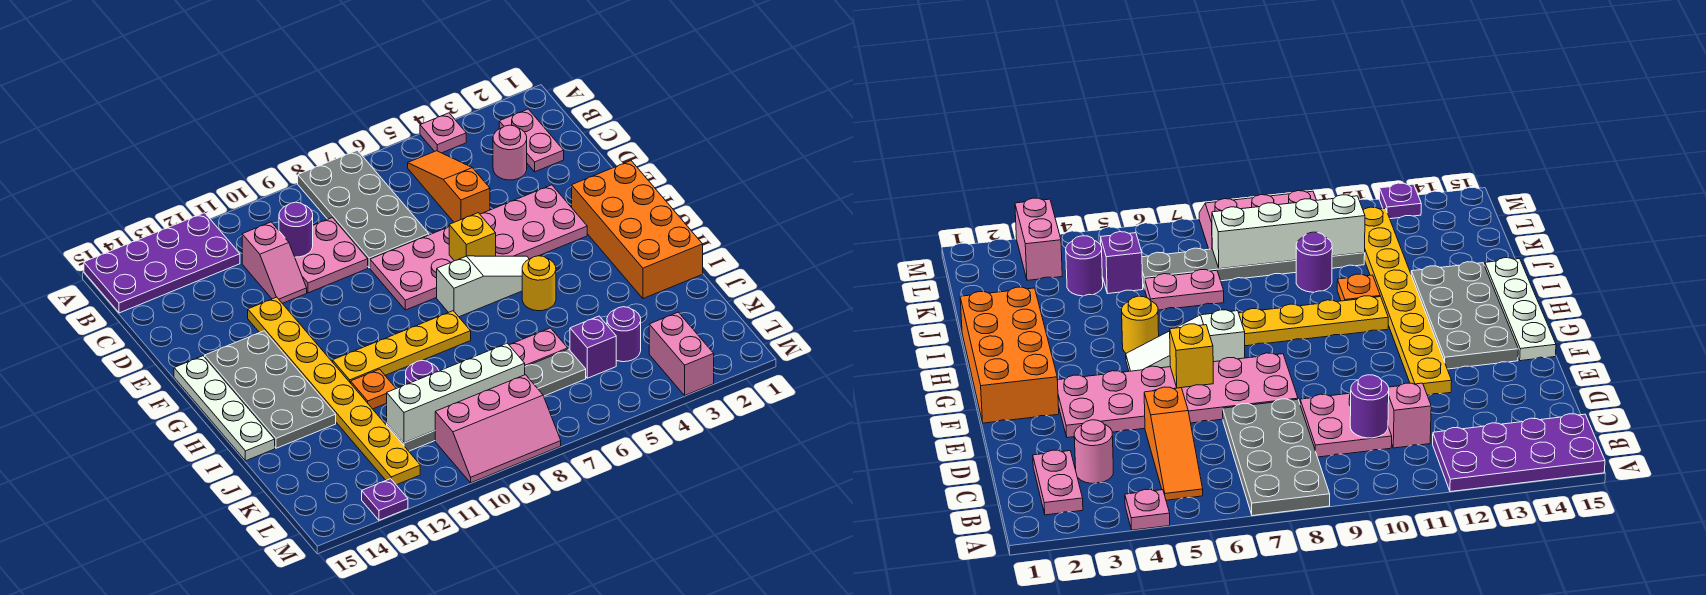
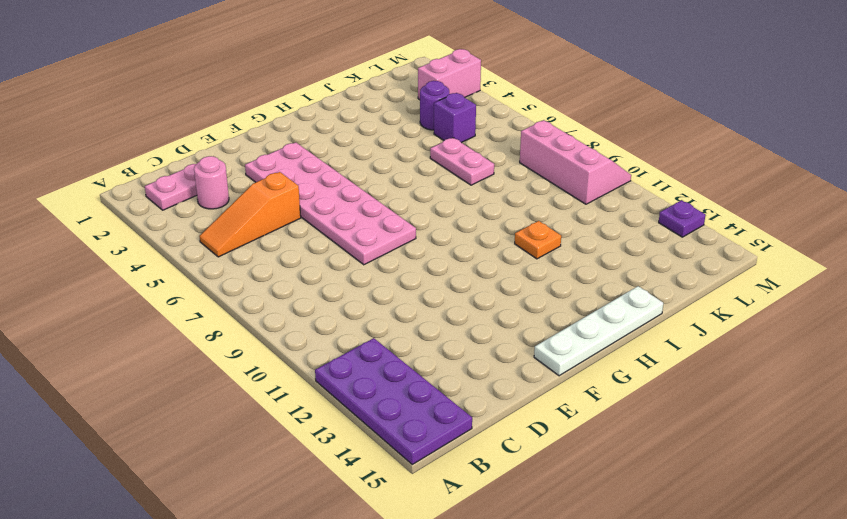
none -> pink 1x1 plate [420,113,466,153]
none -> grey 2x4 plate [298,150,429,268]
none -> pink 2x2 plate [295,218,368,293]

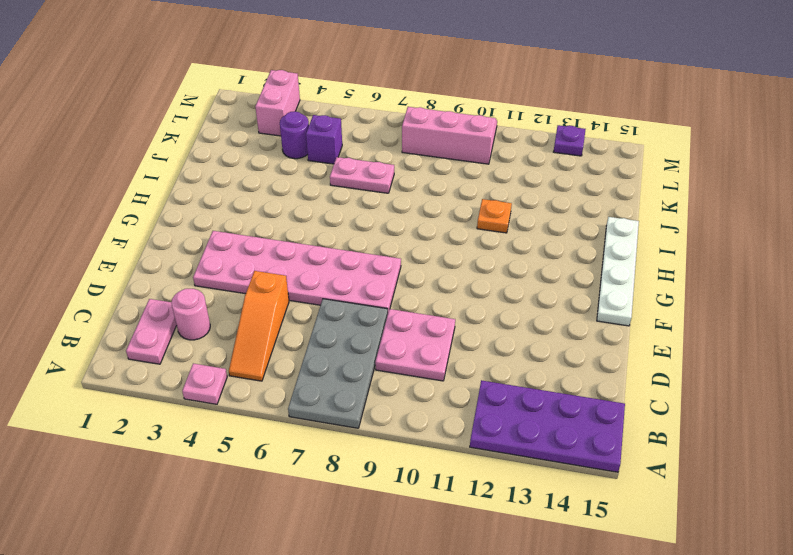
none -> pink 1x2 slope [242,222,307,303]
none -> yellow 1x8 plate [248,297,420,485]
none -> orange 2x4 brick [572,161,703,299]

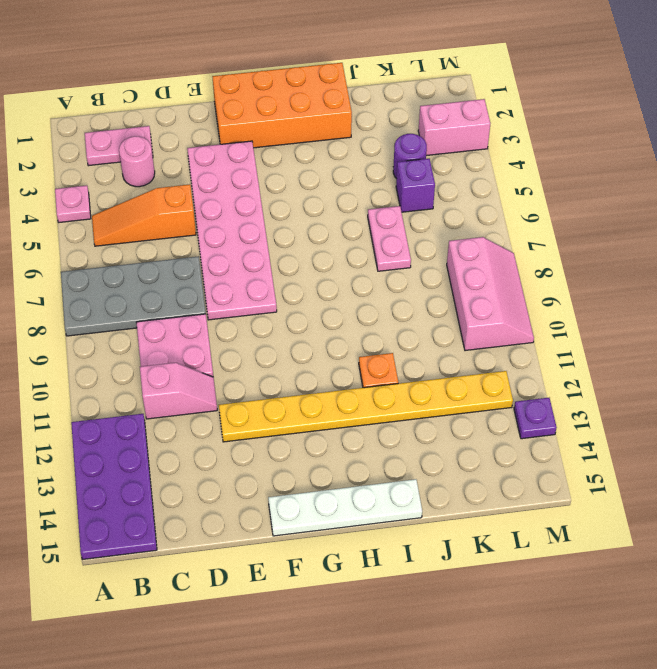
none -> grey 2x4 plate [205,331,336,448]
none -> white 1x3 slope [437,256,529,317]
none -> yellow 1x1 round brick [522,256,556,311]

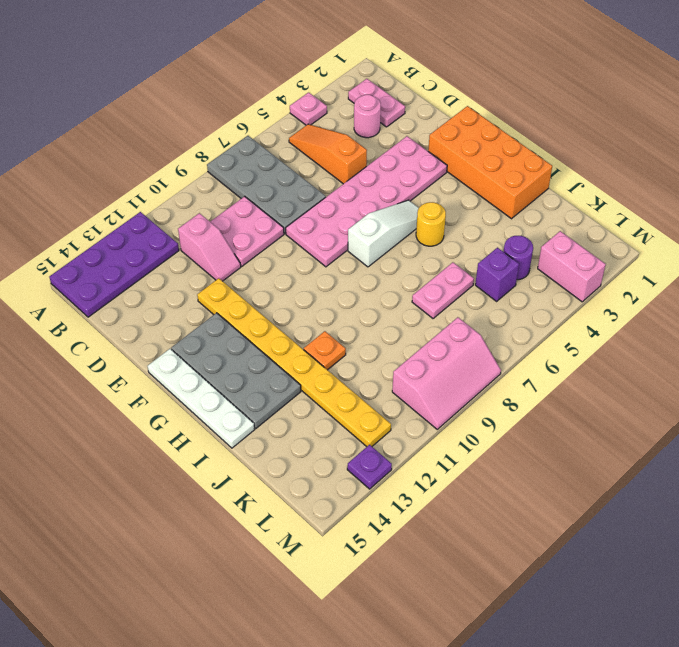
none -> yellow 1x4 plate [333,311,471,383]
none -> purple 1x1 round brick [406,360,439,384]
none -> grey 1x6 plate [387,349,586,451]

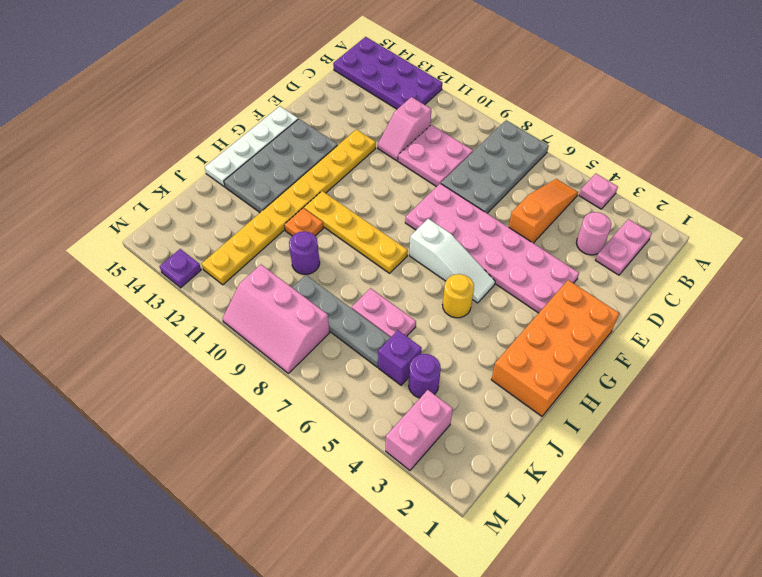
grey 1x4 plate [292,275,391,367] -> grey 1x6 plate [387,349,586,451]
none -> purple 1x1 round brick [279,202,313,257]
none -> yellow 1x1 brick [449,213,496,261]
none -> white 1x4 brick [387,343,525,443]

